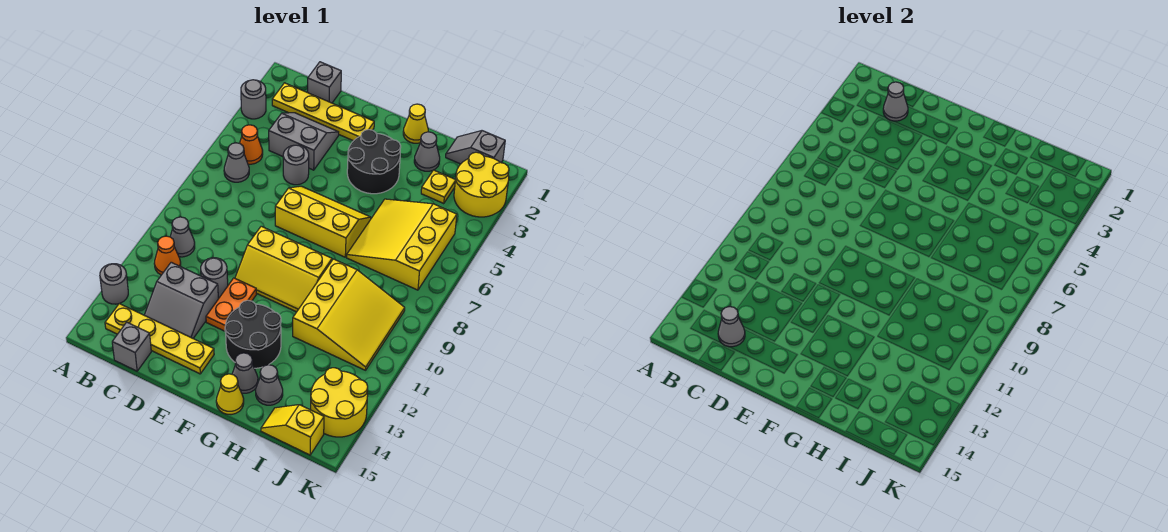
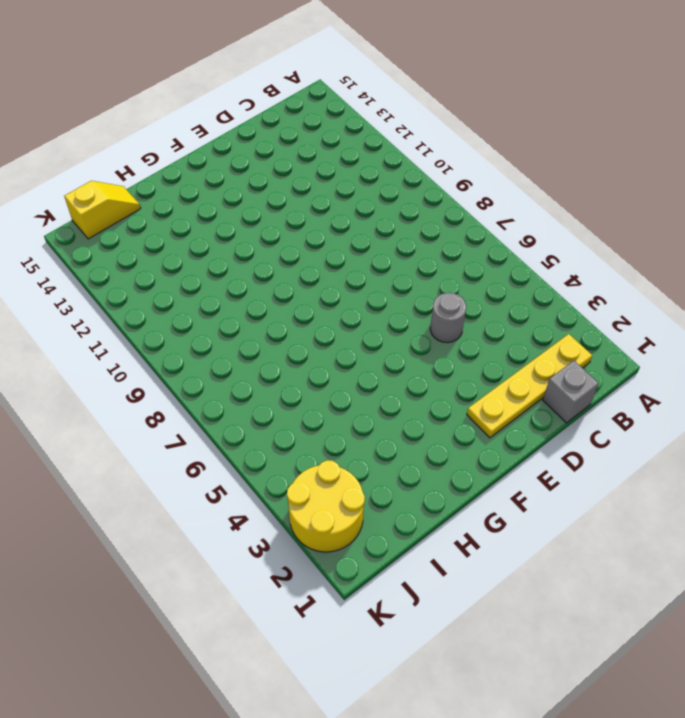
none -> grey 1x1 round brick [241,80,266,119]
none -> grey 1x1 round brick [100,264,128,304]
none -> orange 1x1 cone [240,125,263,164]
none -> grey 1x1 cone [224,143,249,182]

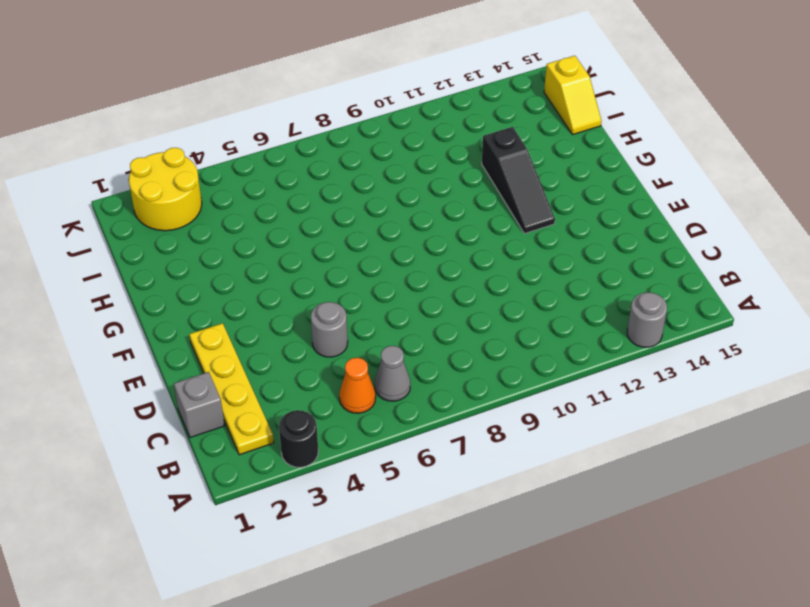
black 1x1 round brick [279,410,318,467] -> grey 1x1 round brick [241,80,266,119]
black 1x3 slope [482,127,555,234] -> black 2x2 round brick [225,300,281,368]
none -> grey 1x1 cone [170,217,195,257]
none -> orange 1x1 cone [154,236,181,275]
none -> yellow 1x4 plate [105,303,214,374]
none -> grey 2x2 slope [269,113,339,170]

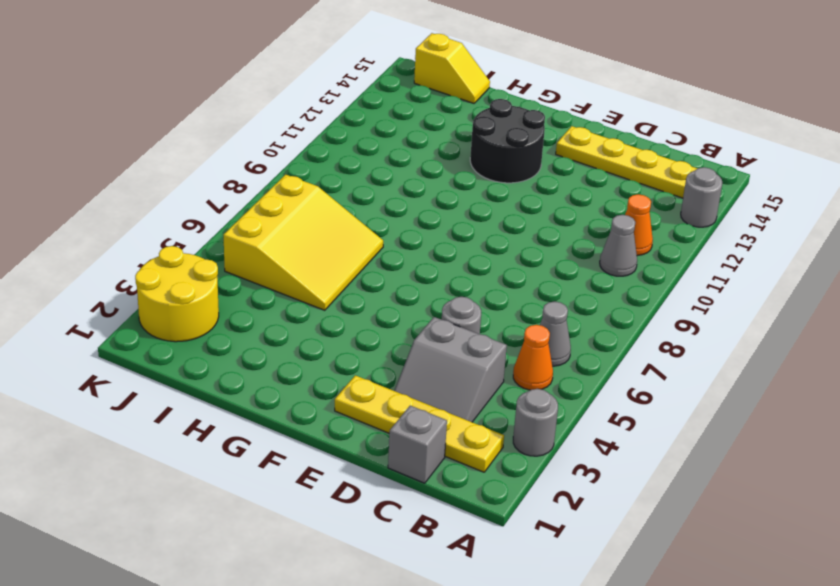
none -> grey 2x2 slope [144,262,218,338]
none -> grey 1x1 brick [112,322,151,371]
none -> grey 1x1 round brick [201,258,228,298]
none -> yellow 2x3 slope [275,186,371,257]

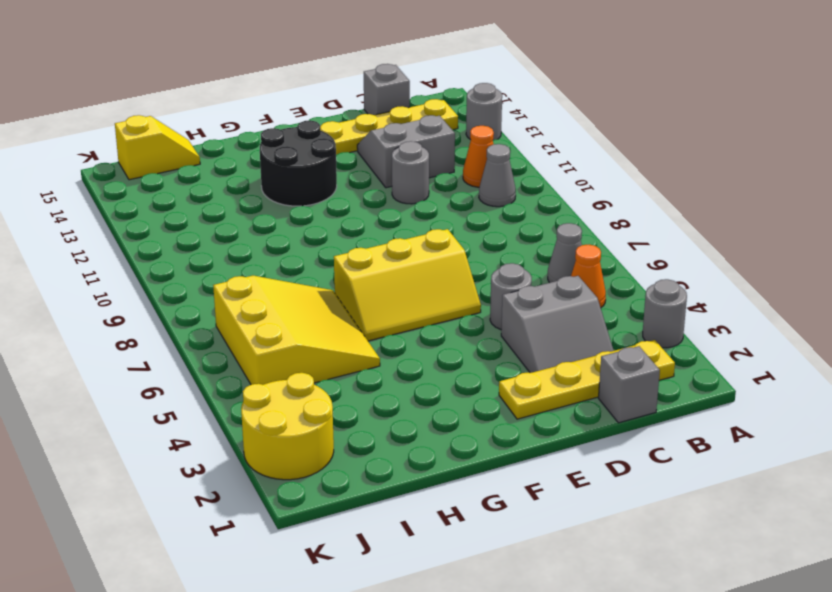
none -> yellow 2x3 slope [235,226,332,312]
none -> orange 1x2 plate [206,278,257,331]
none -> black 2x2 round brick [347,130,401,194]
none -> yellow 1x1 cone [403,104,428,143]

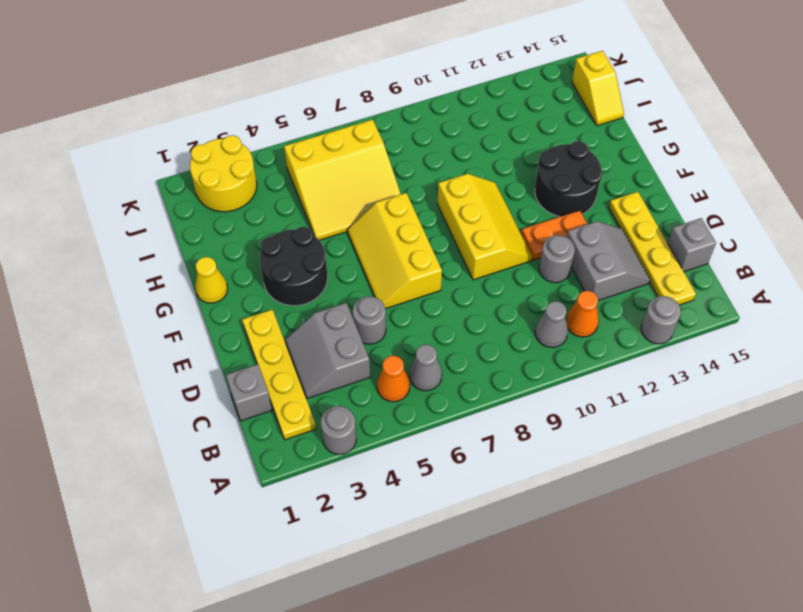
none -> grey 1x1 cone [232,353,258,393]
none -> yellow 1x1 cone [216,374,244,415]
none -> grey 1x1 cone [414,132,440,171]
none -> yellow 3x3 slope [293,259,405,370]

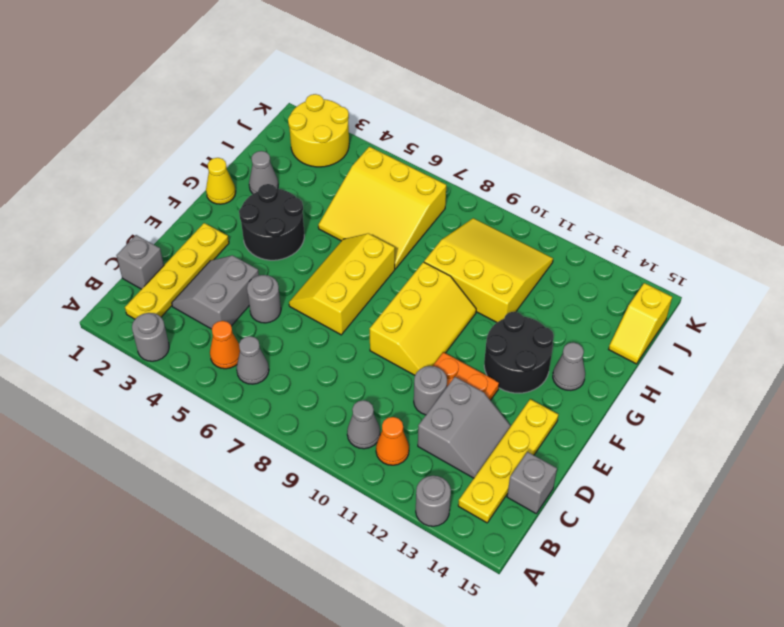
none -> yellow 1x1 cone [216,374,244,415]
none -> grey 1x1 cone [256,365,283,405]
none -> grey 1x2 slope [446,131,505,164]
none -> yellow 1x1 plate [421,170,455,204]

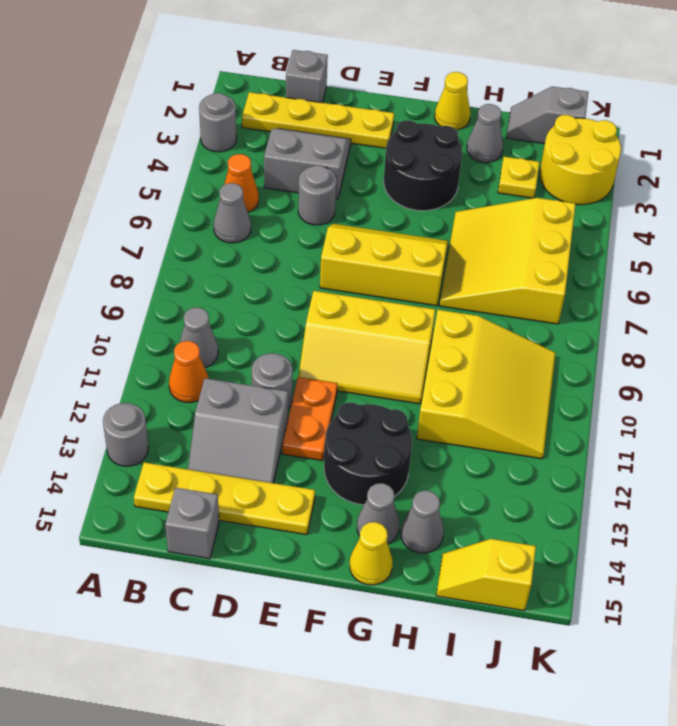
none -> yellow 2x2 round brick [311,368,368,437]
none -> grey 1x1 cone [883,82,908,121]
none -> grey 1x1 cone [718,307,745,347]

